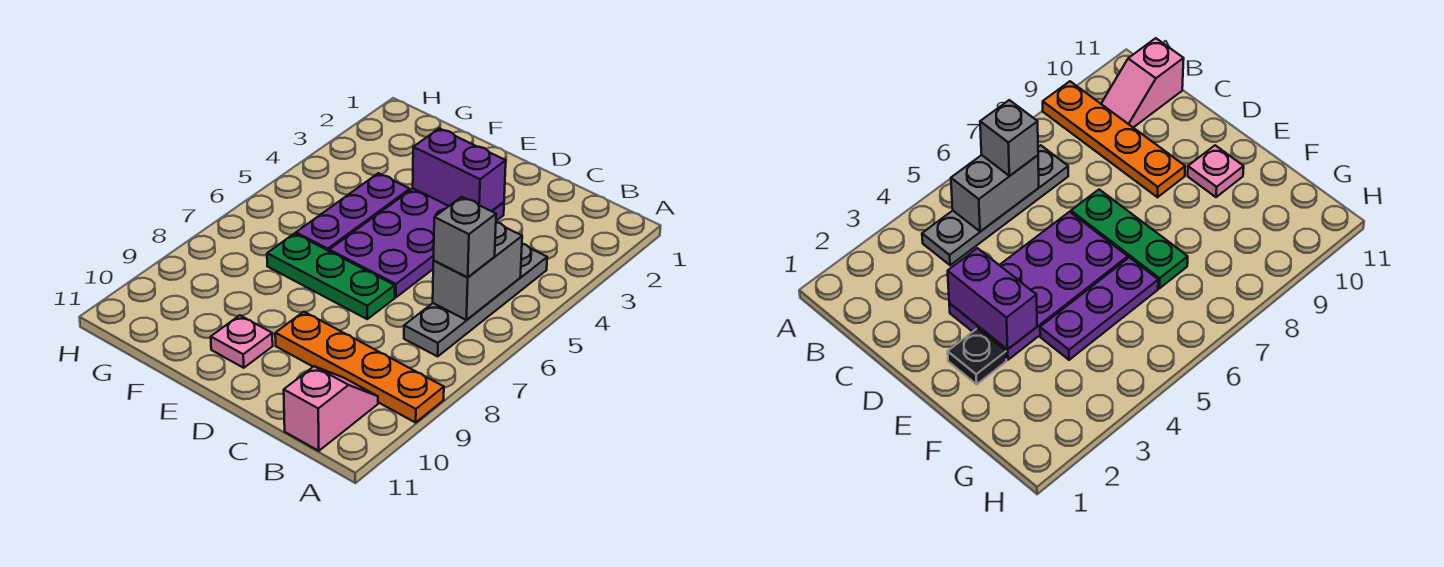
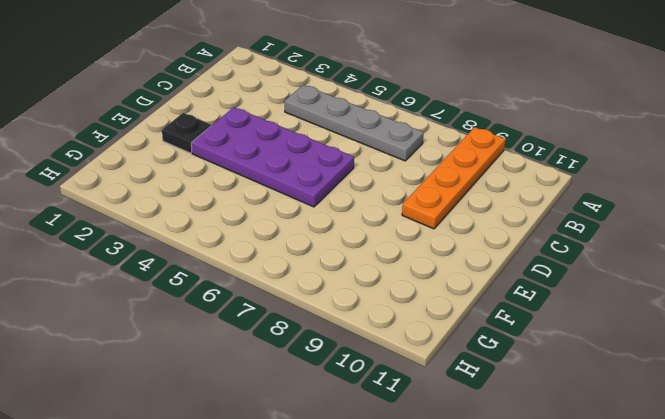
none -> pink 1x2 slope [284,366,378,451]
none -> green 1x3 plate [267,233,395,319]

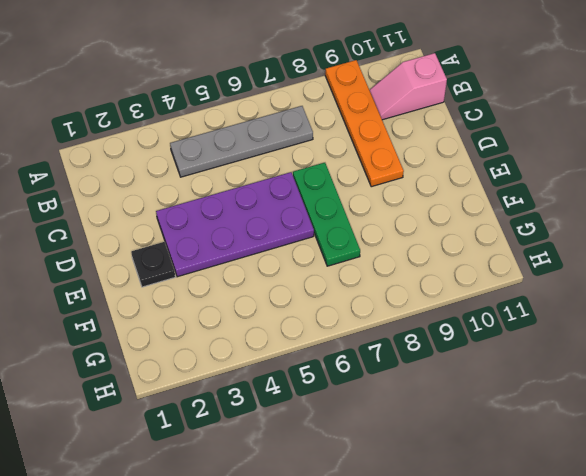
none -> pink 1x1 plate [211,315,273,368]
none -> purple 1x3 plate [296,173,410,251]

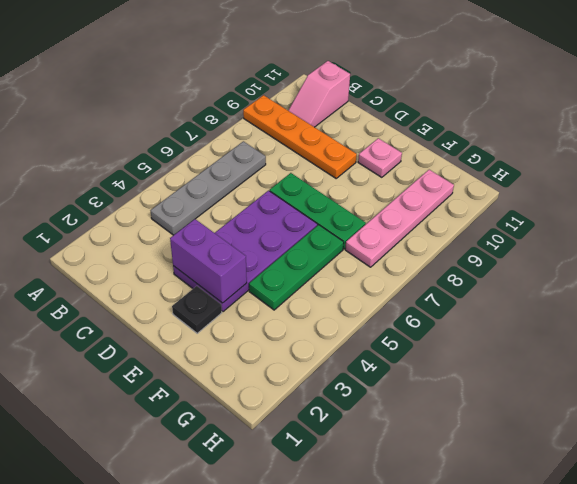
green 1x3 plate [249,225,344,310] -> purple 1x3 plate [296,173,410,251]
pink 1x4 plate [345,170,454,267] -> none
none -> grey 1x2 brick [433,222,522,320]
none -> grey 1x1 brick [434,197,496,277]

